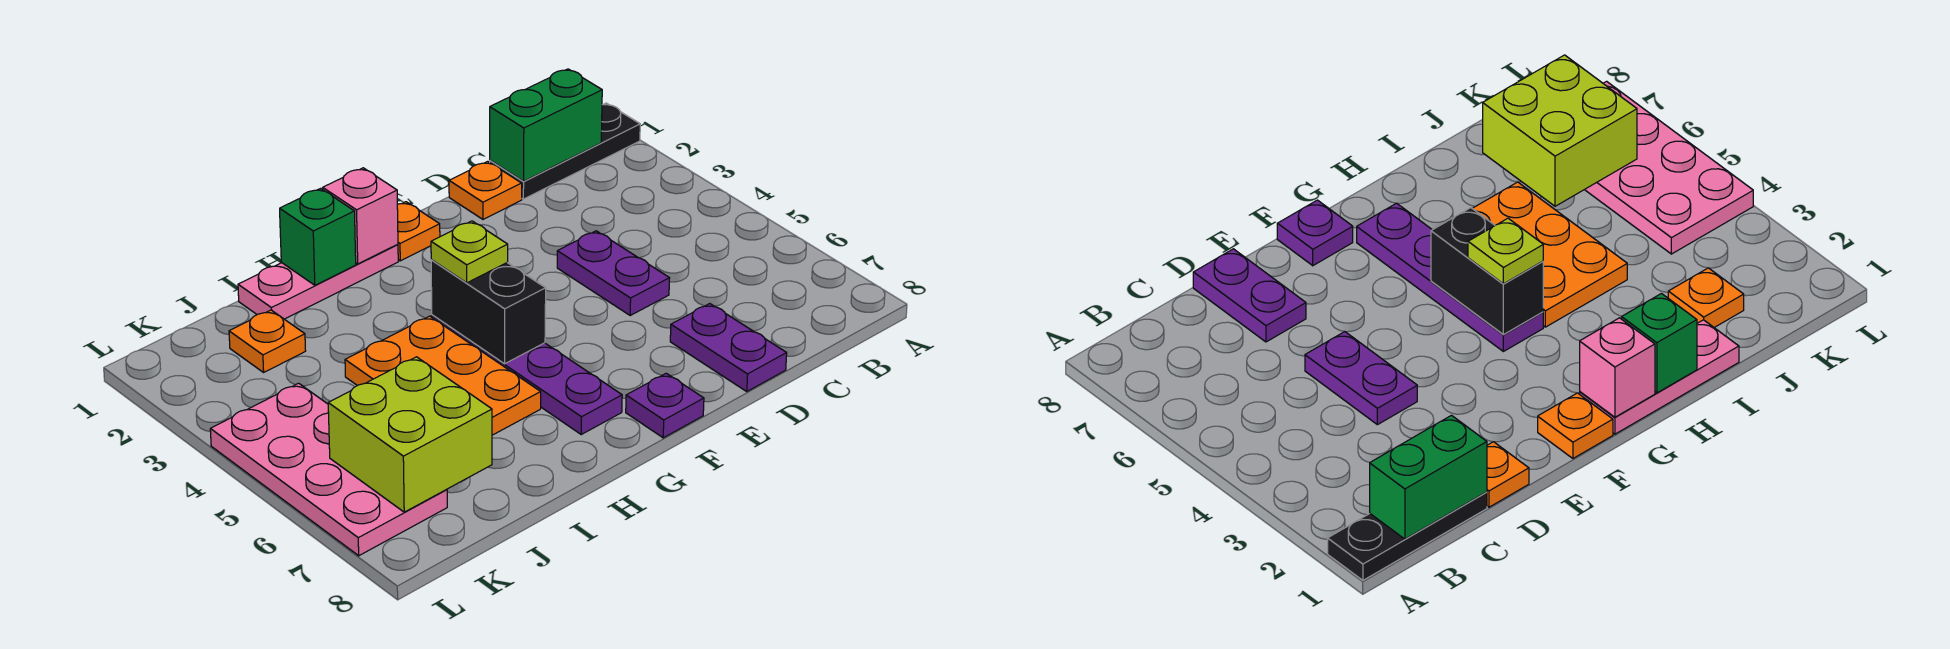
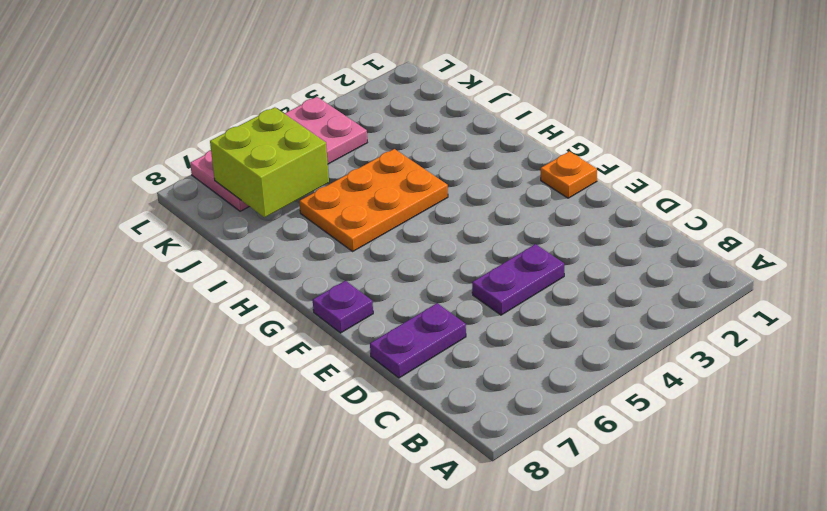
none -> black 1x3 plate [490,103,640,199]
none -> orange 1x1 plate [449,161,522,219]
none -> pink 1x3 plate [238,244,398,319]

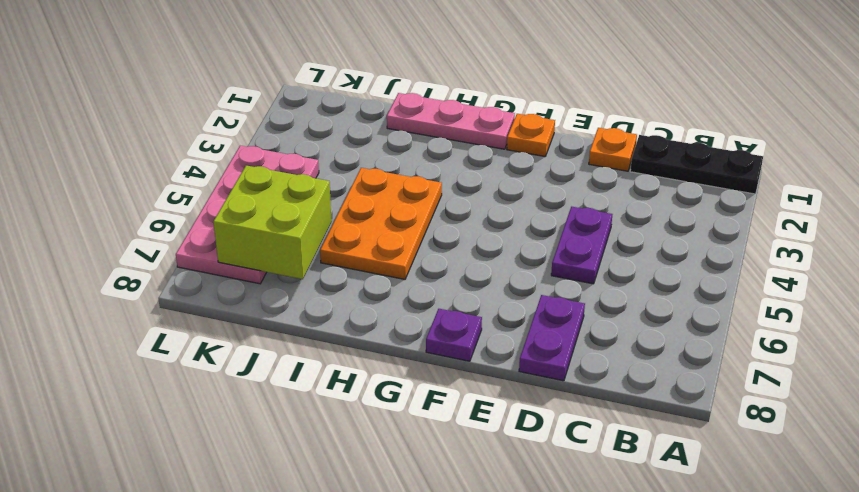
none -> purple 1x4 plate [432,315,622,434]
none -> orange 1x1 plate [229,310,306,372]
none -> green 1x2 brick [490,69,602,181]

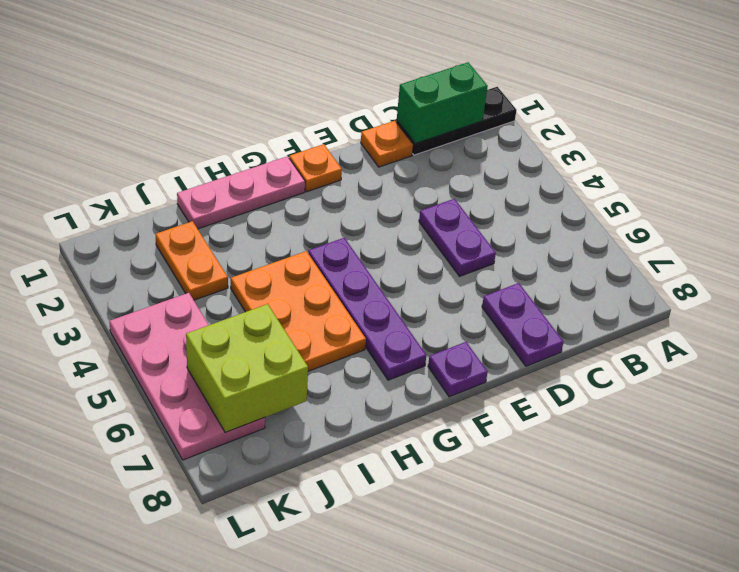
orange 1x2 plate [155,221,228,300] -> orange 1x1 plate [229,310,306,372]
none -> pink 1x1 brick [323,168,398,264]
none -> black 1x2 brick [431,260,546,364]
none -> green 1x1 brick [280,188,356,285]

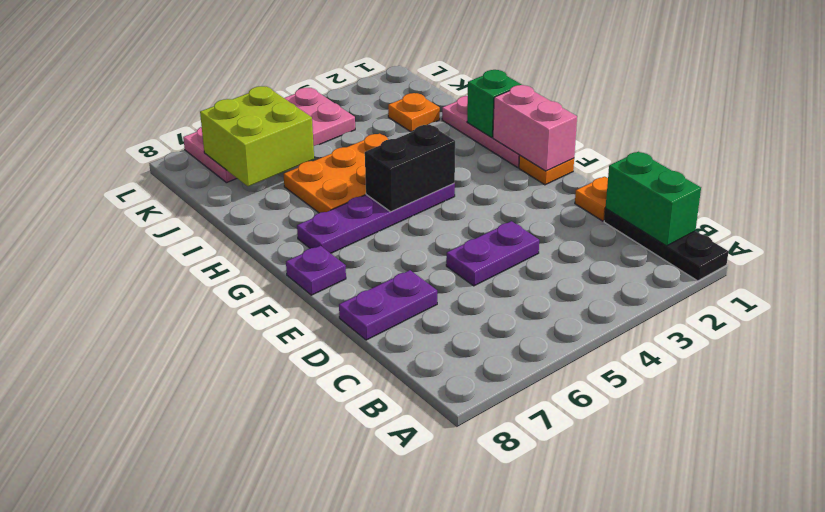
pink 1x2 brick [493,85,577,171] -> pink 1x1 brick [323,168,398,264]
none -> lime 1x1 plate [431,221,508,283]

